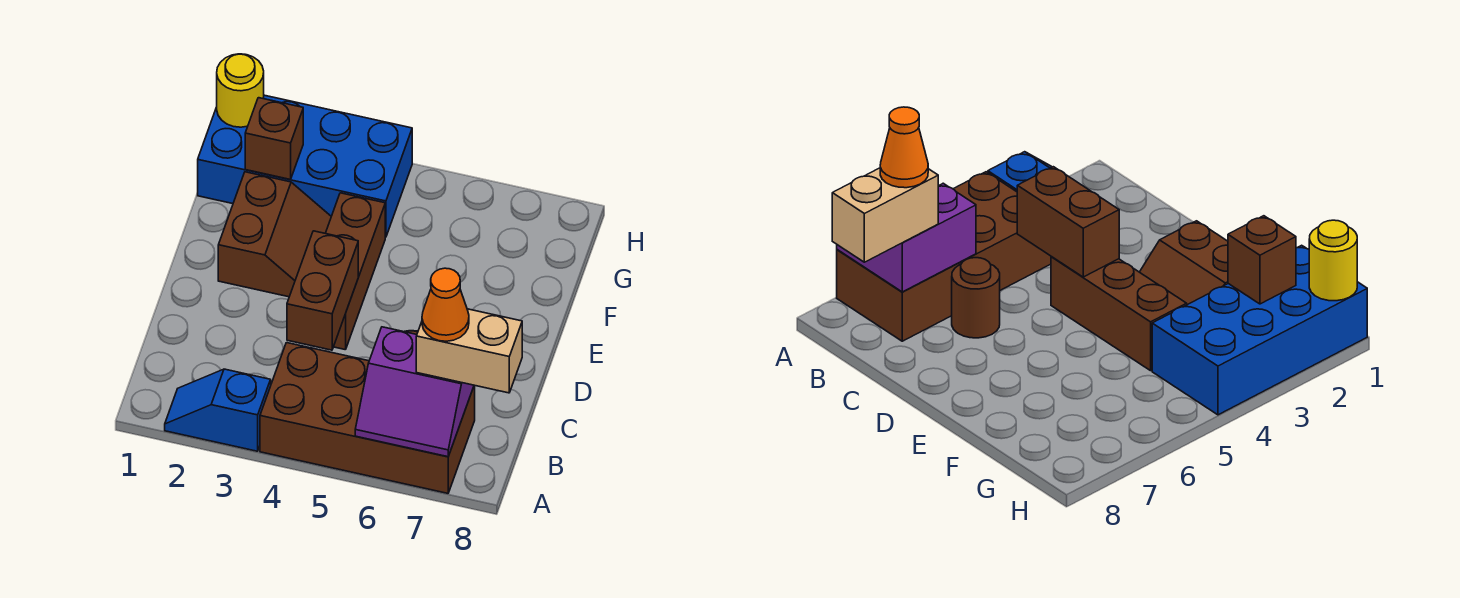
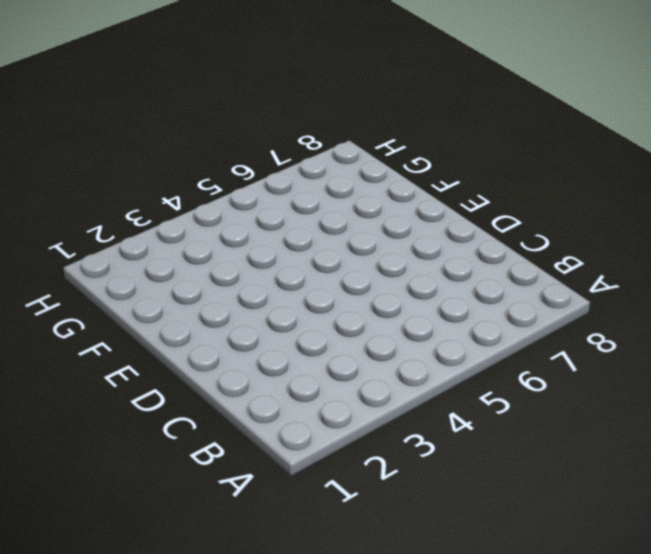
none -> blue 1x2 slope [165,369,271,451]
none -> brown 2x4 brick [260,343,475,493]
none -> brown 1x1 round brick [952,258,1000,338]

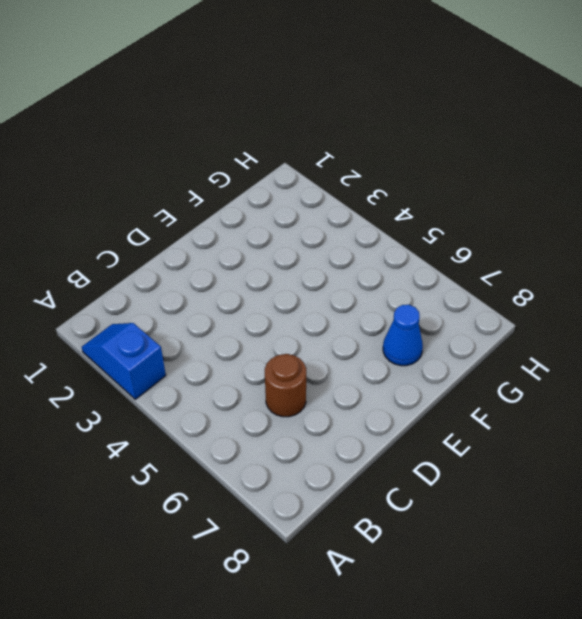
blue 1x1 cone [383,305,423,366] -> none
none -> brown 2x4 brick [260,343,475,493]
none -> brown 1x3 brick [326,193,385,350]
none -> brown 2x2 slope [218,172,331,297]

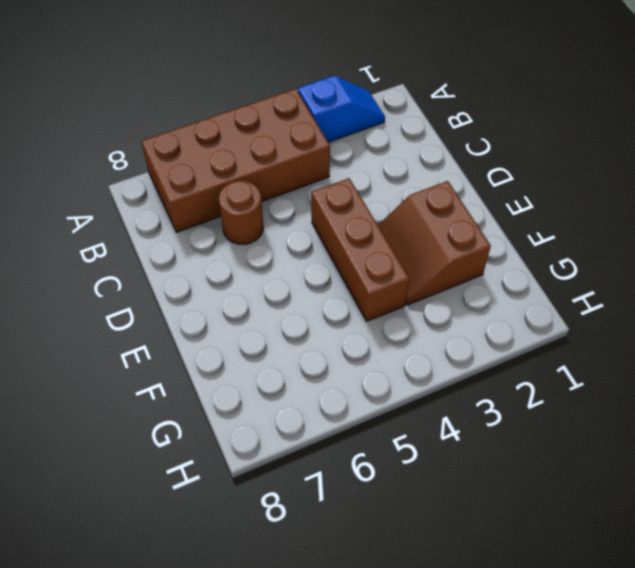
none -> blue 2x4 brick [198,95,412,237]
none -> purple 2x2 slope [355,327,474,457]
none -> brown 1x2 brick [287,231,358,350]

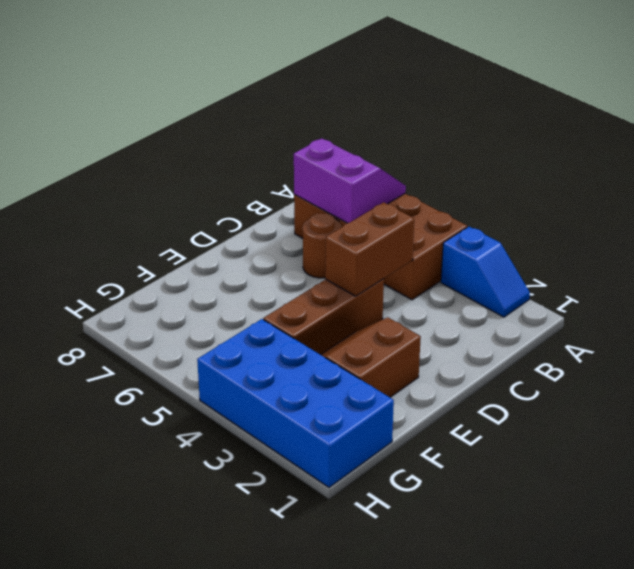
none -> brown 1x1 brick [245,98,303,179]
none -> yellow 1x1 round brick [217,54,264,127]
none -> tan 1x2 brick [416,309,522,393]

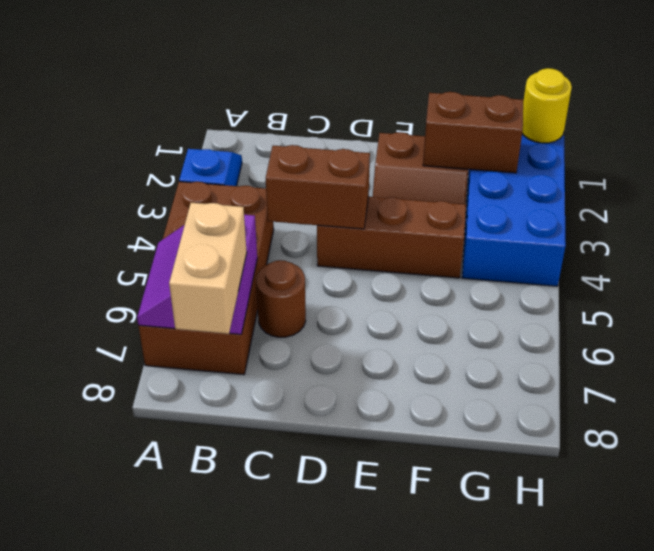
brown 1x2 brick [423,92,523,173] -> brown 1x1 brick [245,98,303,179]
none -> orange 1x1 cone [422,268,469,341]

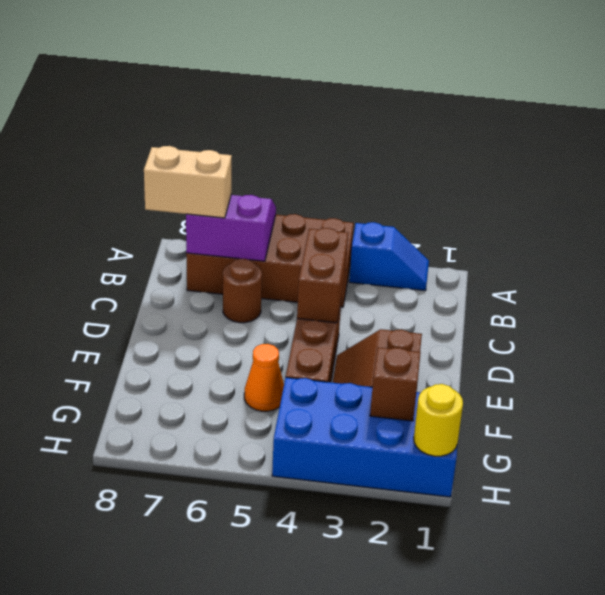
orange 1x1 cone [244,344,284,411] -> orange 1x1 cone moved to [422,268,469,341]

